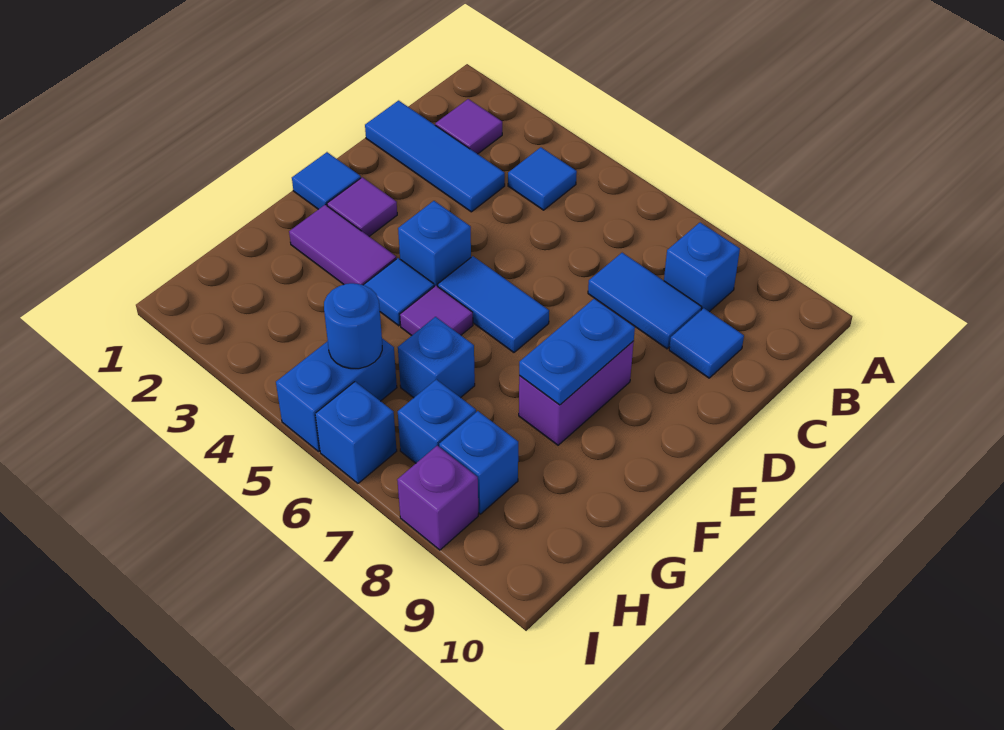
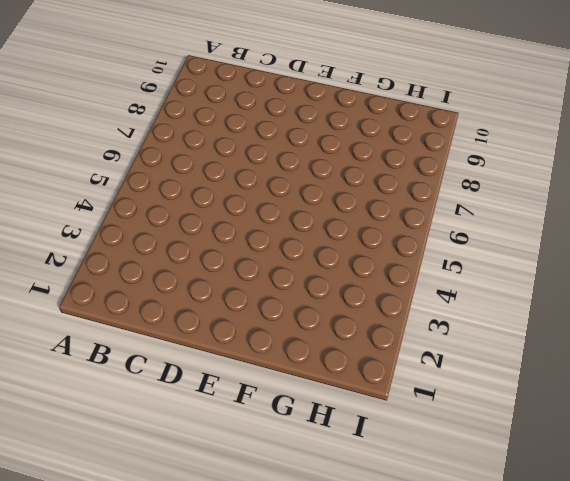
none -> purple 1x1 tile [435,99,502,154]
none -> blue 1x1 tile [508,147,577,210]
none -> blue 1x1 brick [664,222,740,312]

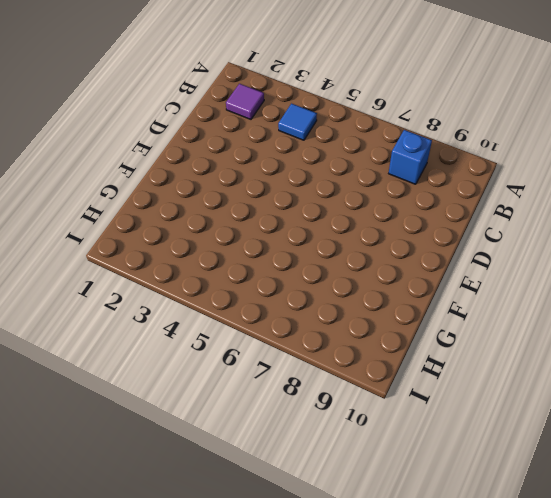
none -> blue 1x3 tile [365,101,505,212]
none -> blue 1x2 tile [588,253,702,349]
none -> blue 1x1 tile [669,308,744,378]

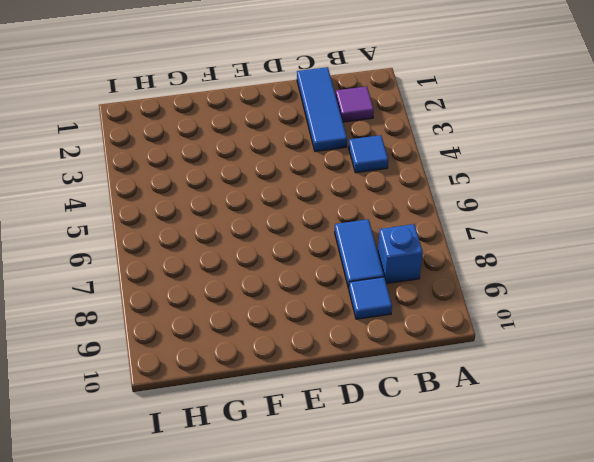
none -> blue 1x1 tile [292,152,361,209]
none -> purple 1x1 tile [327,177,397,236]
none -> blue 1x1 brick [398,201,471,286]

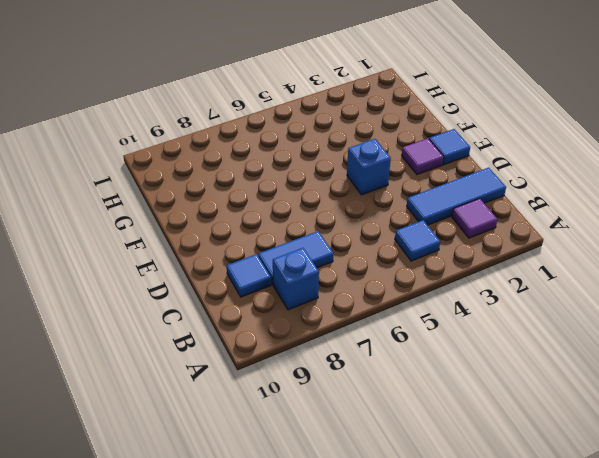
none -> blue 1x2 tile [438,256,549,352]
none -> purple 1x2 brick [519,341,634,445]
none -> purple 1x2 tile [289,205,396,285]

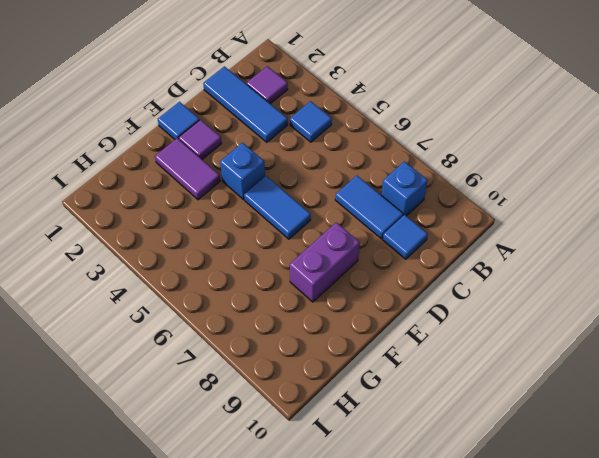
none -> blue 1x1 tile [364,258,434,326]
none -> purple 1x1 tile [400,286,473,335]
none -> blue 1x1 brick [398,317,475,398]

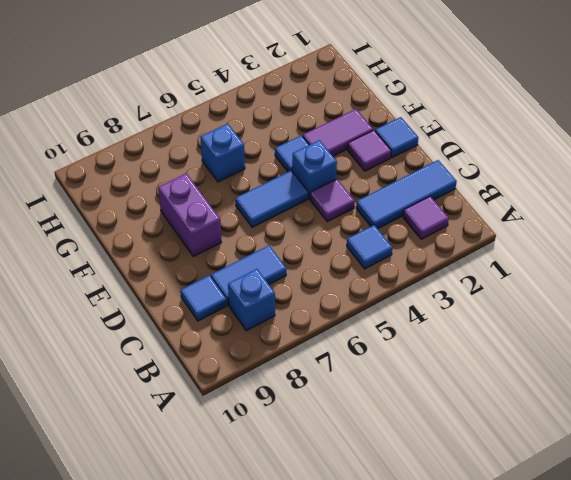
purple 1x1 tile [310,179,355,222] -> purple 1x1 tile moved to [400,286,473,335]
none -> blue 1x2 brick [276,338,397,451]
none -> blue 1x1 brick [398,379,476,463]
none -> blue 1x1 brick [439,411,518,514]

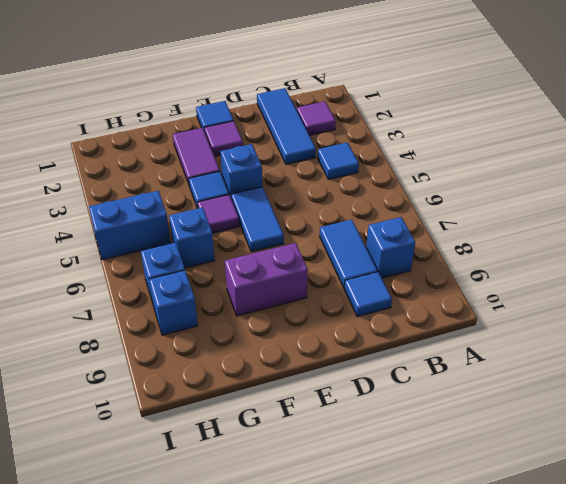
none -> blue 1x1 brick [315,382,397,483]
none -> purple 1x1 brick [397,446,478,550]
none -> blue 1x2 plate [519,298,635,405]

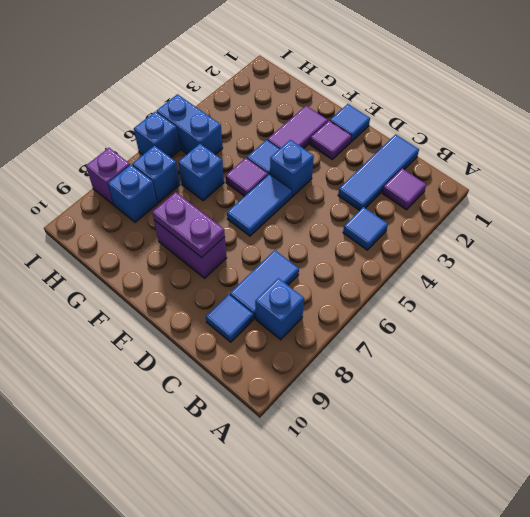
purple 1x2 plate [152,192,225,257] -> blue 1x2 plate [519,298,635,405]
none -> blue 1x1 round brick [324,283,382,369]

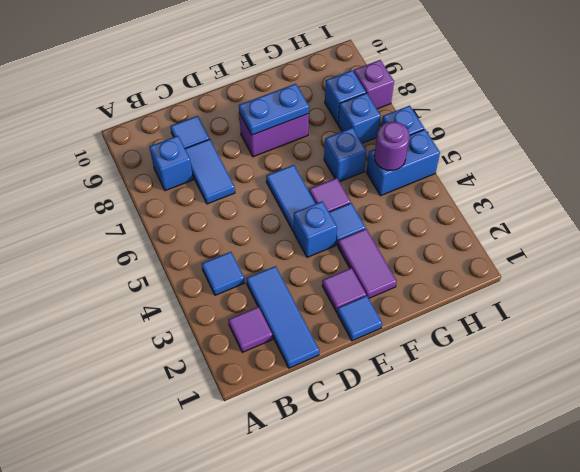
purple 1x1 round brick [374,122,409,171] -> blue 1x1 round brick [324,283,382,369]

